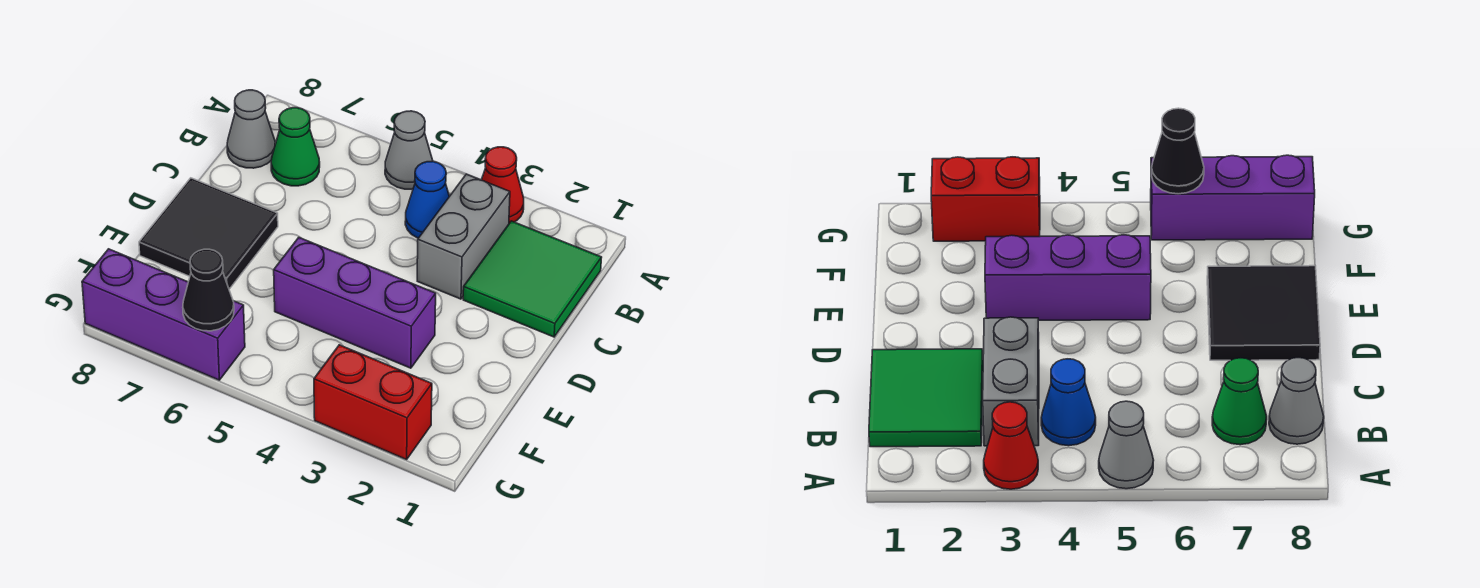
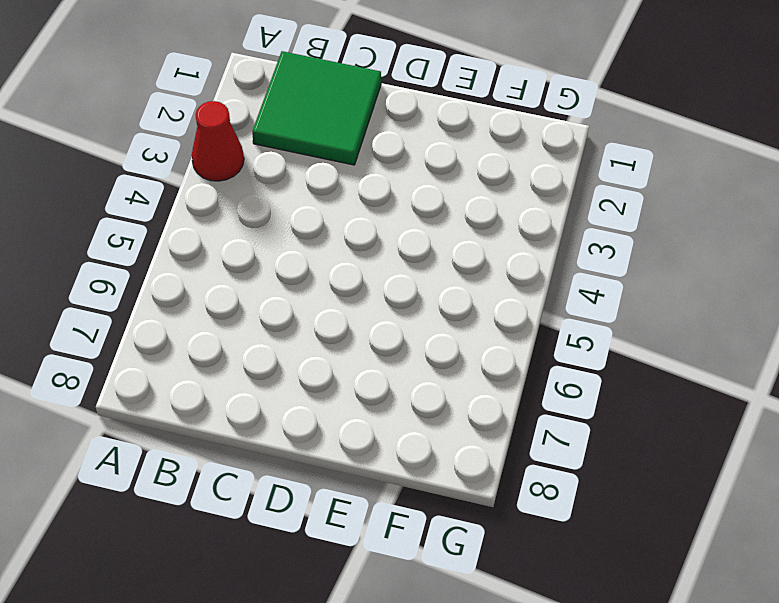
none -> grey 1x1 cone [385,111,433,189]
none -> grey 1x2 brick [417,174,510,299]
none -> blue 1x1 cone [405,161,449,238]

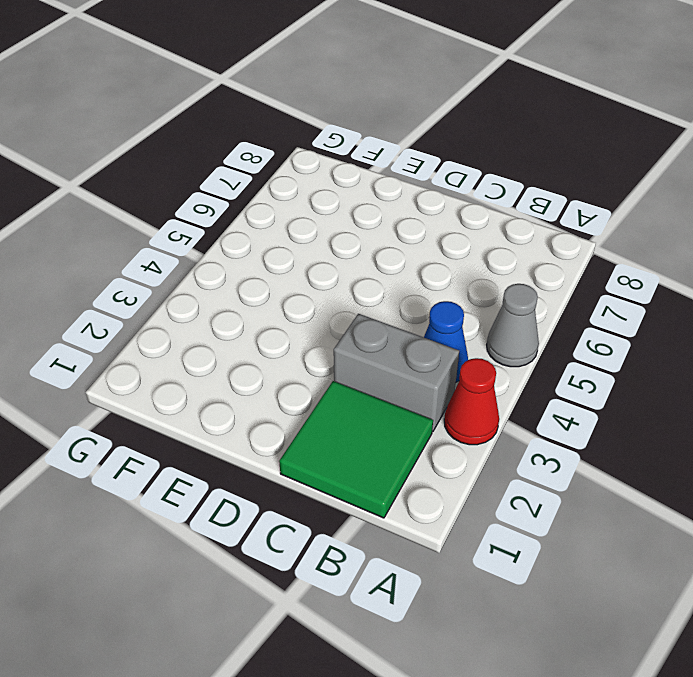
none -> green 1x1 cone [271,108,320,186]
none -> grey 1x1 cone [227,90,275,168]
none -> black 2x2 tile [139,178,278,289]

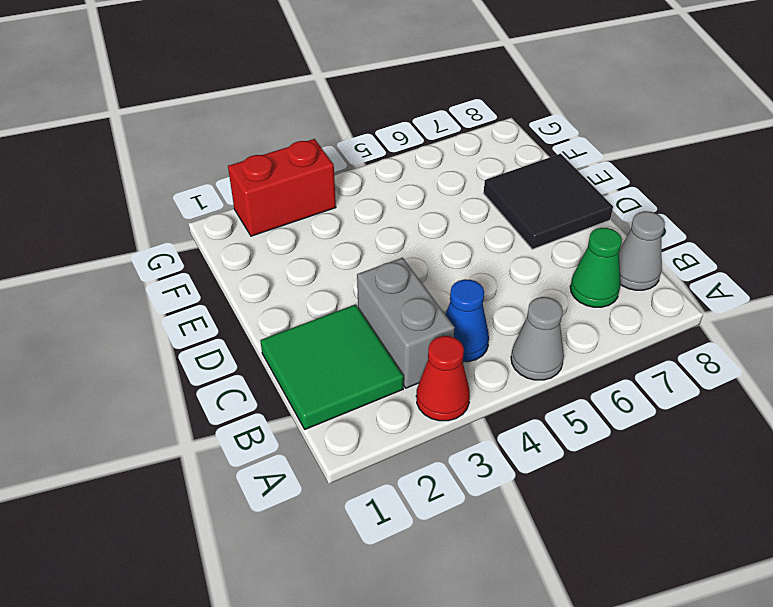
none -> purple 1x3 brick [274,238,436,368]
none -> purple 1x3 brick [82,249,245,380]
none -> black 1x1 cone [183,249,234,331]

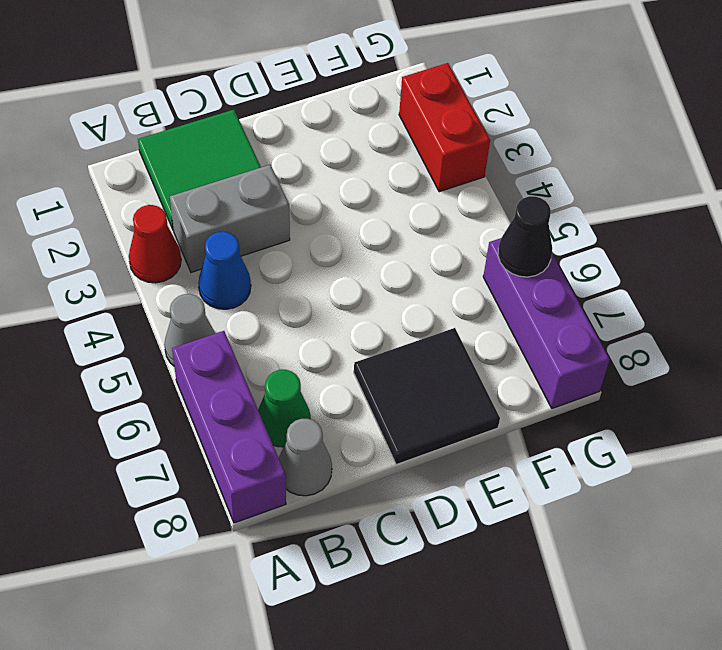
purple 1x3 brick [172,331,286,523] -> purple 1x3 brick moved to [274,238,436,368]

